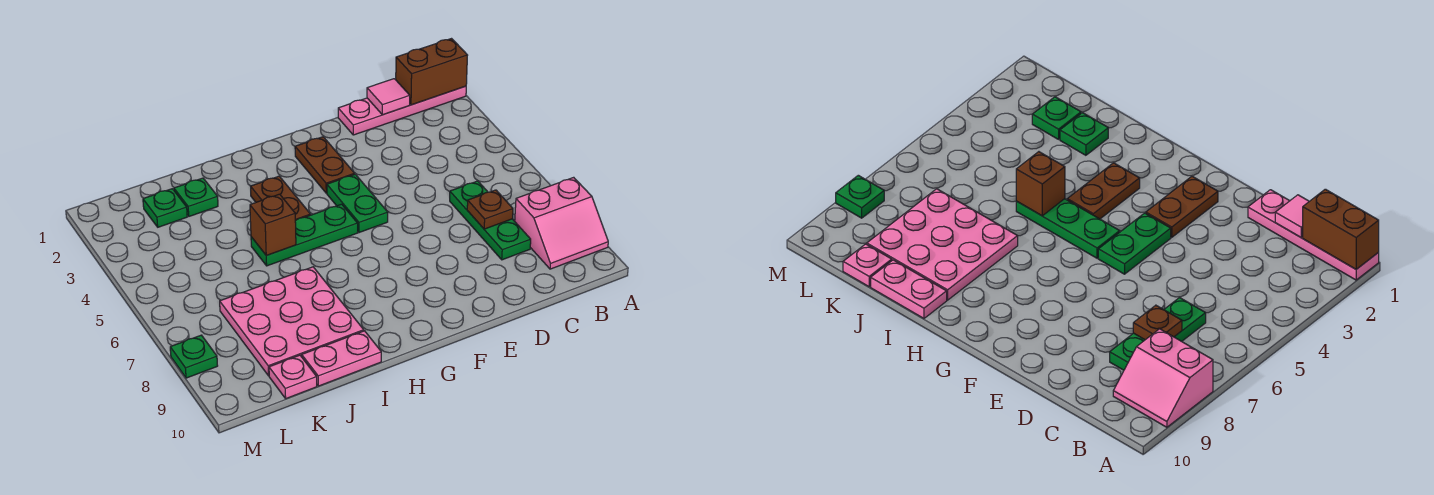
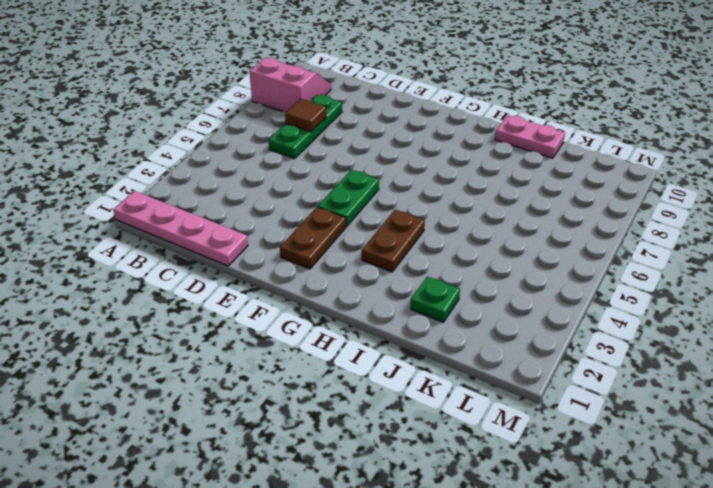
brown 1x1 tile [285,99,326,132] -> brown 1x1 plate [467,190,513,229]
none -> green 1x3 plate [251,204,358,266]
none -> pink 3x3 plate [220,267,364,376]
none -> green 1x1 plate [143,189,187,227]

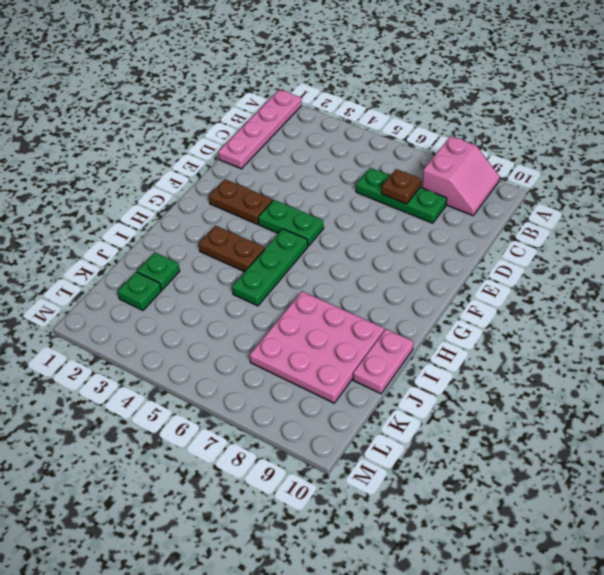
none -> pink 1x1 plate [269,355,317,398]
none -> green 1x1 plate [170,335,218,378]
none -> brown 1x2 brick [396,39,468,105]

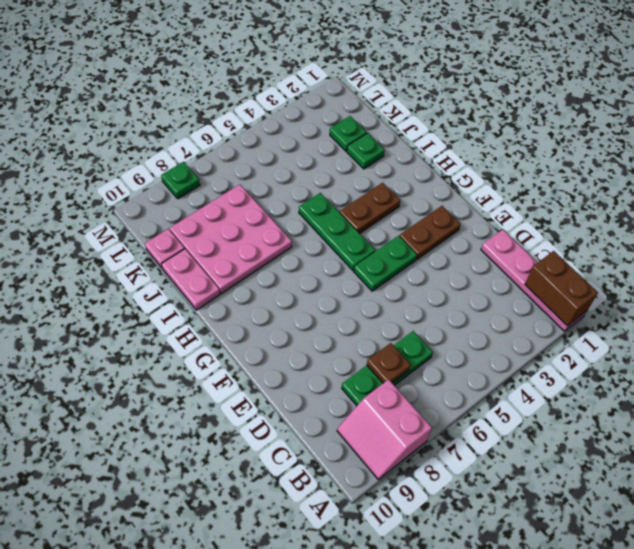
none -> pink 1x1 tile [367,79,410,115]
none -> brown 1x1 brick [250,194,296,256]

